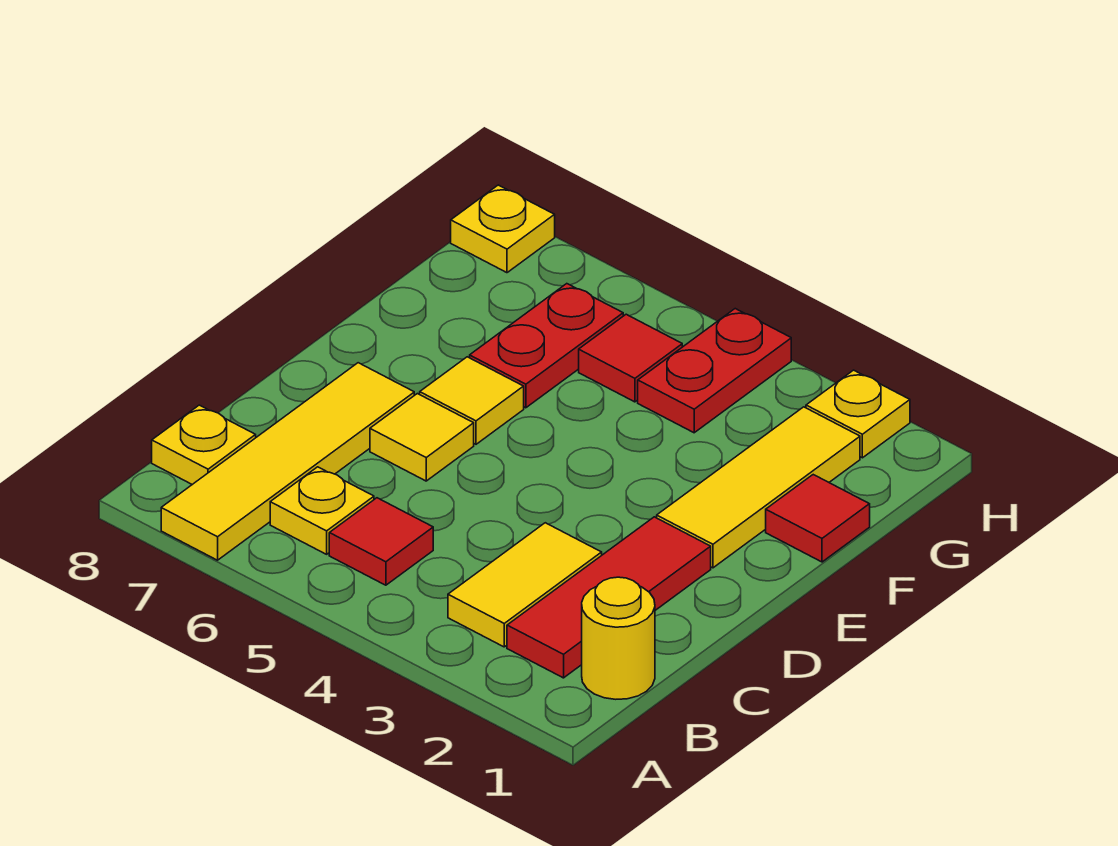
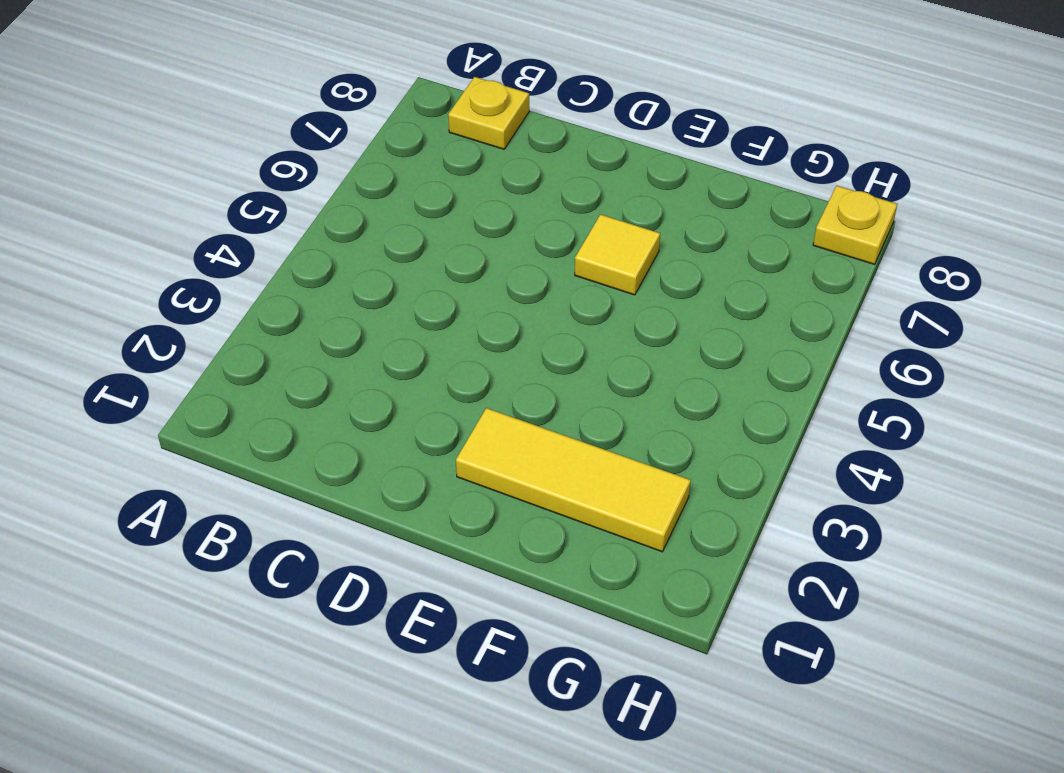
none -> yellow 1x4 tile [161,363,414,560]
none -> yellow 1x1 round brick [582,577,655,699]
none -> red 1x3 tile [507,517,711,678]

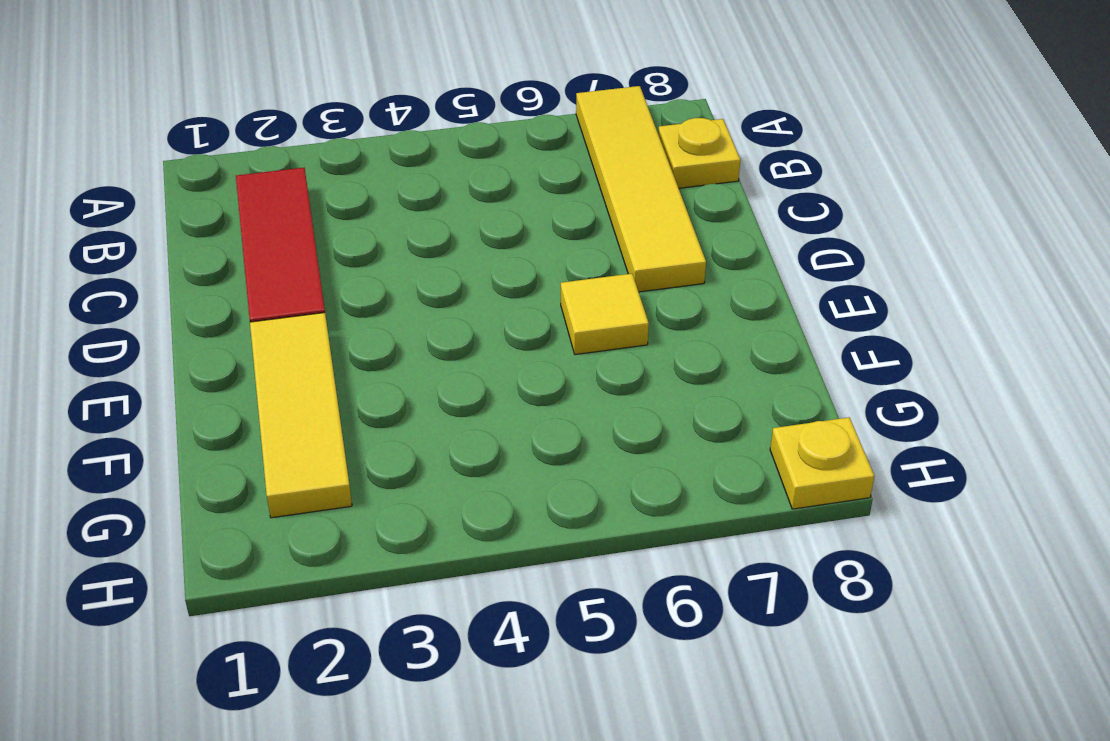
none -> yellow 1x1 round brick [582,577,655,699]
none -> yellow 1x2 tile [448,523,602,647]
none -> red 1x1 tile [329,498,433,585]

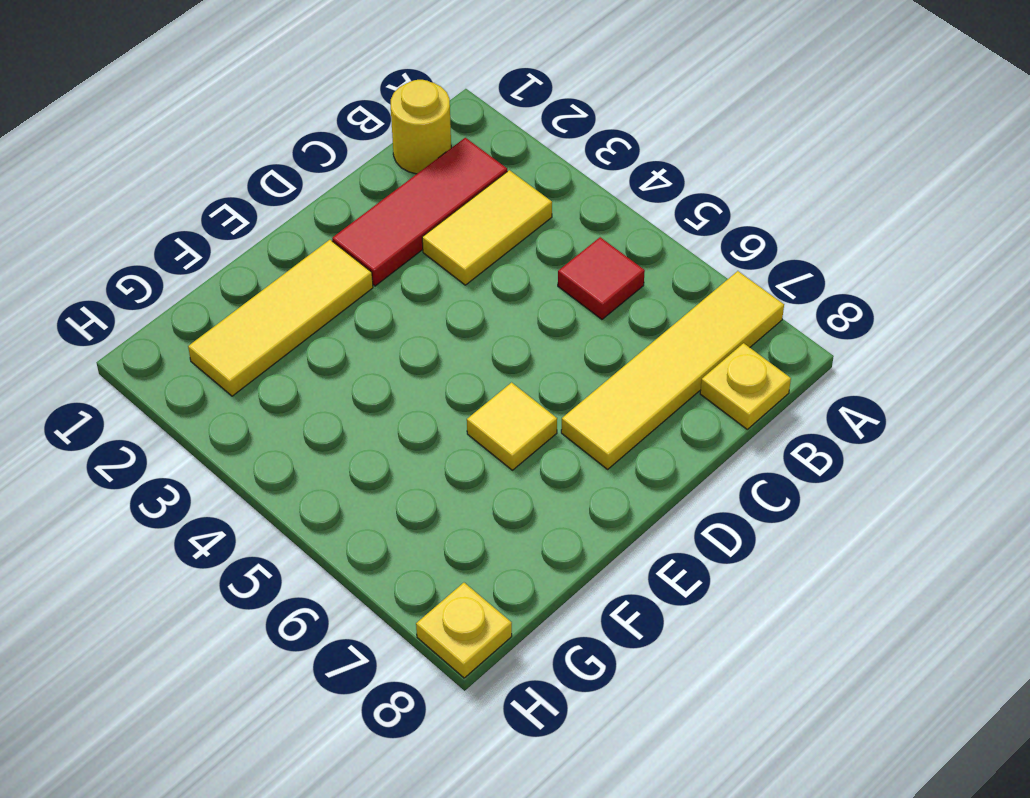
none -> yellow 1x1 plate [270,467,374,554]
none -> yellow 1x1 tile [370,394,474,481]
none -> red 1x1 tile [766,475,870,562]

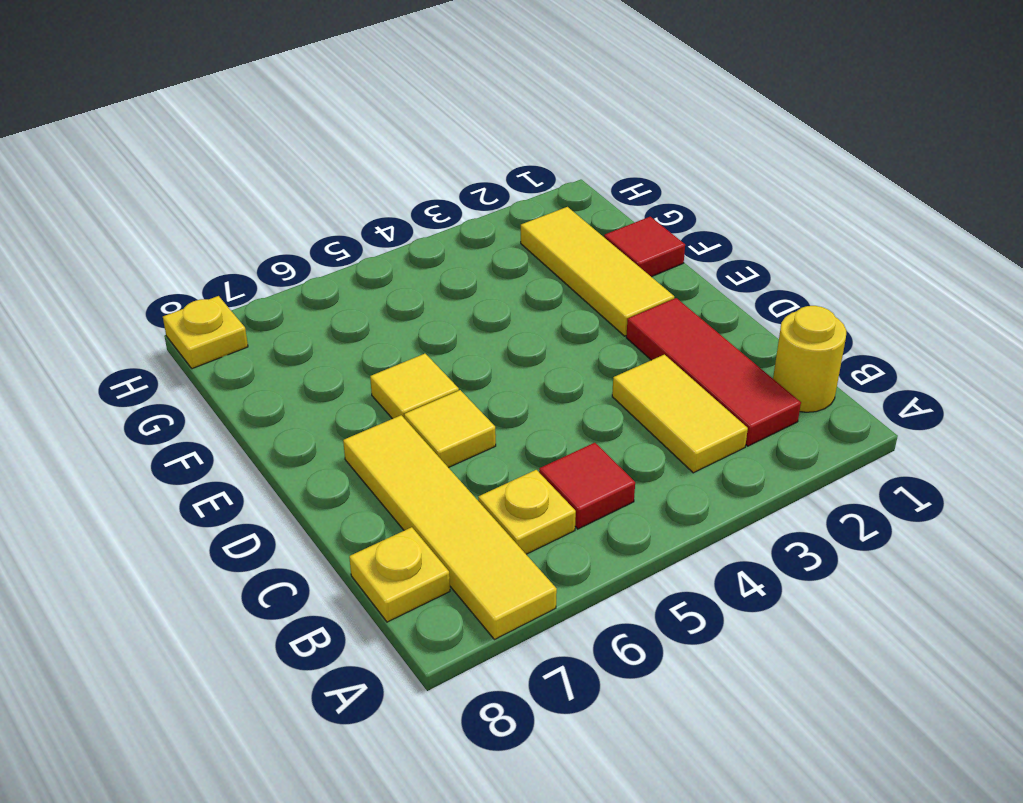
none -> red 1x2 plate [470,284,623,408]
none -> red 1x2 plate [638,309,791,433]
none -> red 1x1 tile [579,314,682,402]

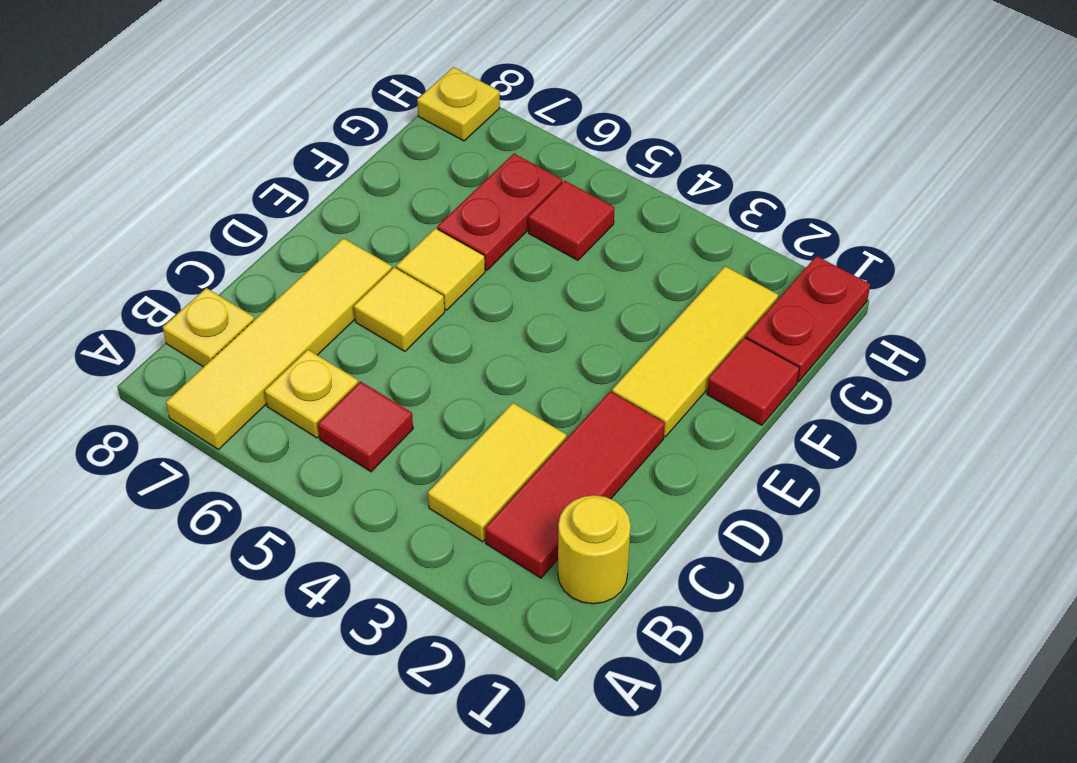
red 1x2 plate [746,256,870,382] -> red 1x2 plate moved to [638,309,791,433]
none -> yellow 1x1 plate [806,370,910,458]

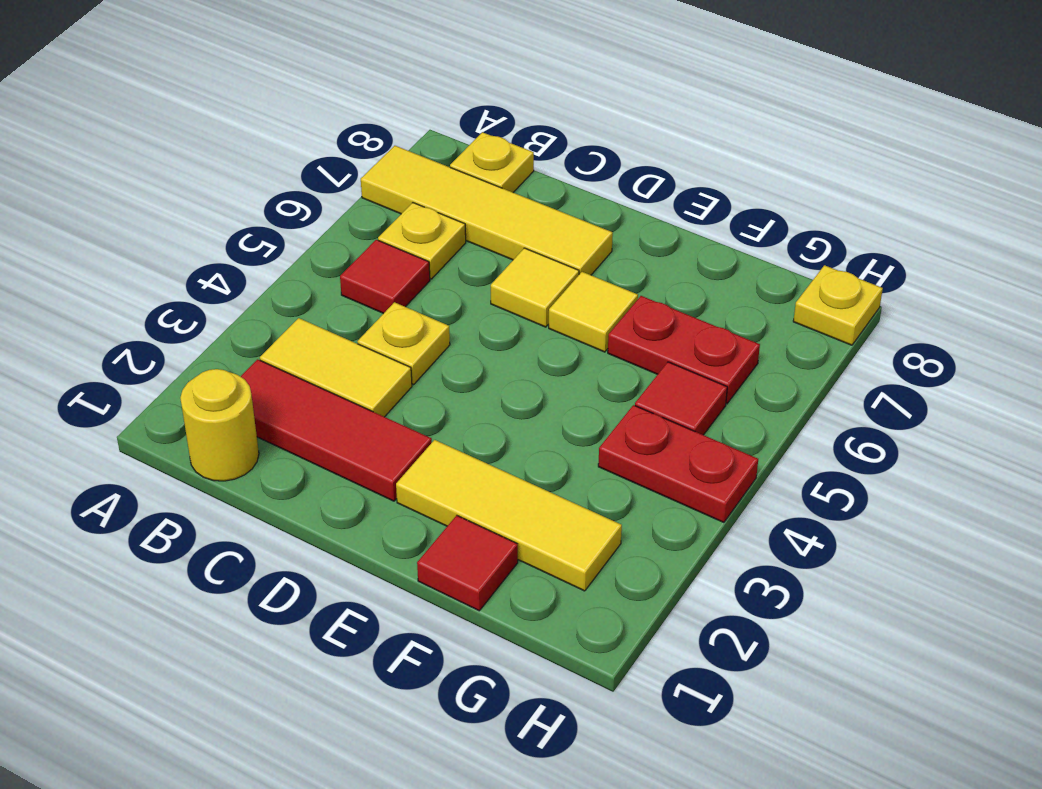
yellow 1x1 plate [357,302,450,384] -> yellow 1x1 plate moved to [806,370,910,458]

